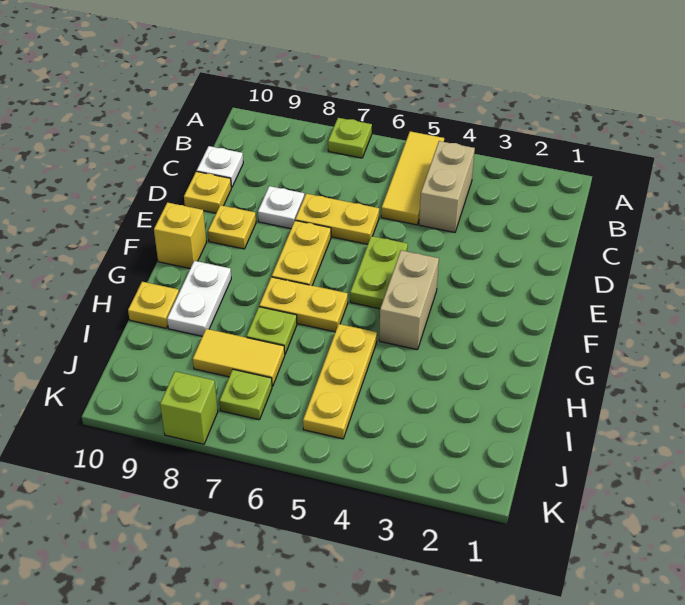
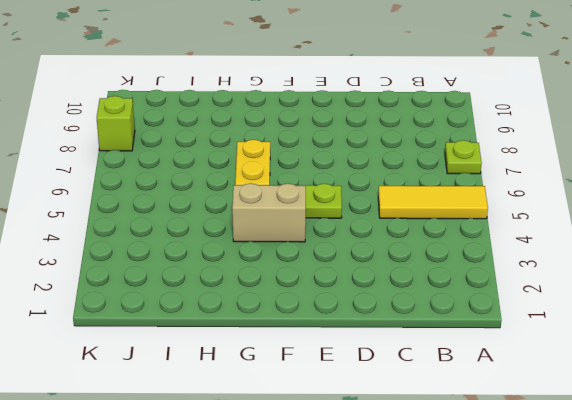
none -> tan 1x2 brick [419,141,475,232]
none -> white 1x1 plate [197,146,243,188]
none -> yellow 1x2 plate [295,194,379,244]

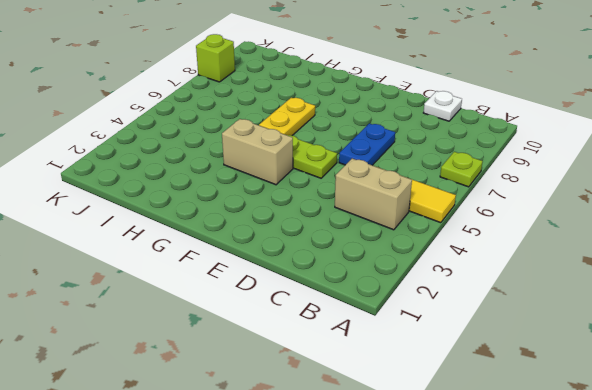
blue 1x2 plate [339,123,395,165] -> yellow 1x2 plate [295,194,379,244]
none -> white 1x1 plate [258,186,304,229]
none -> yellow 1x1 plate [184,171,231,213]
none -> yellow 1x2 plate [272,221,331,285]

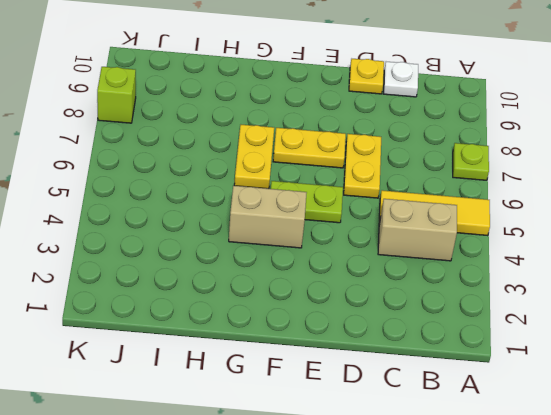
none -> white 1x1 plate [258,186,304,229]
none -> yellow 1x1 plate [208,205,256,249]
none -> yellow 1x1 brick [154,202,206,268]

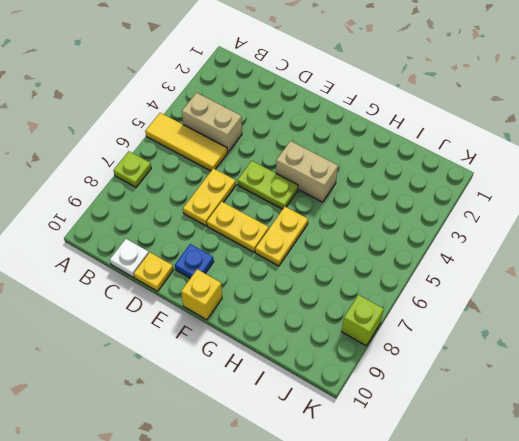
blue 1x1 plate [175,244,214,278] -> yellow 1x1 plate [208,205,256,249]
none -> white 1x1 plate [258,186,304,229]
none -> white 1x2 plate [167,261,231,336]
none -> yellow 1x3 plate [303,324,377,439]

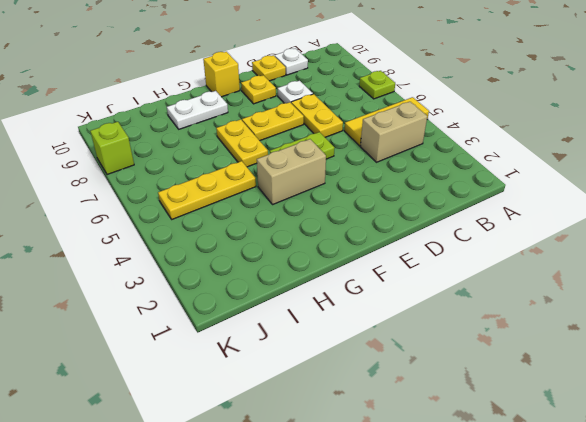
none -> lime 1x1 plate [247,307,297,354]
none -> yellow 1x1 plate [128,282,179,328]
none -> yellow 1x2 tile [193,329,285,387]

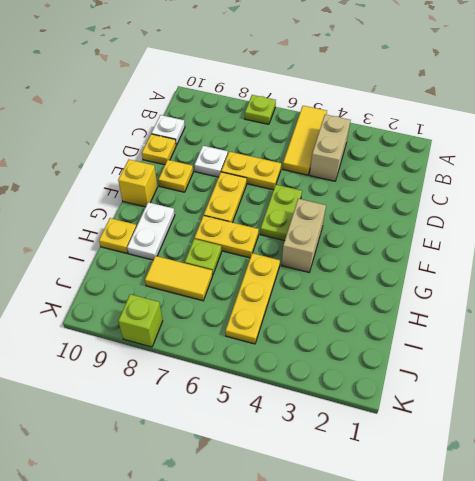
none -> lime 1x1 plate [219,369,272,420]

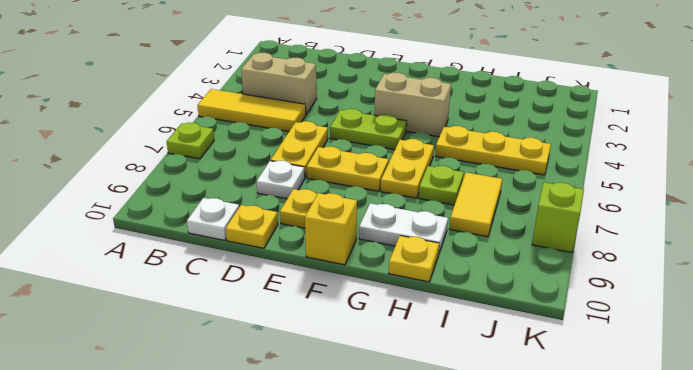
none -> lime 1x1 plate [219,369,272,420]

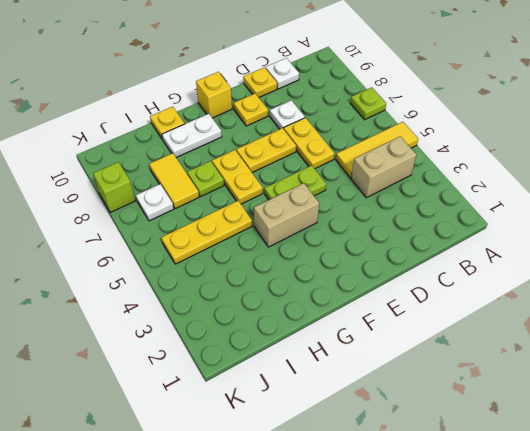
white 1x1 plate [136,184,174,221] -> lime 1x1 plate [219,369,272,420]

